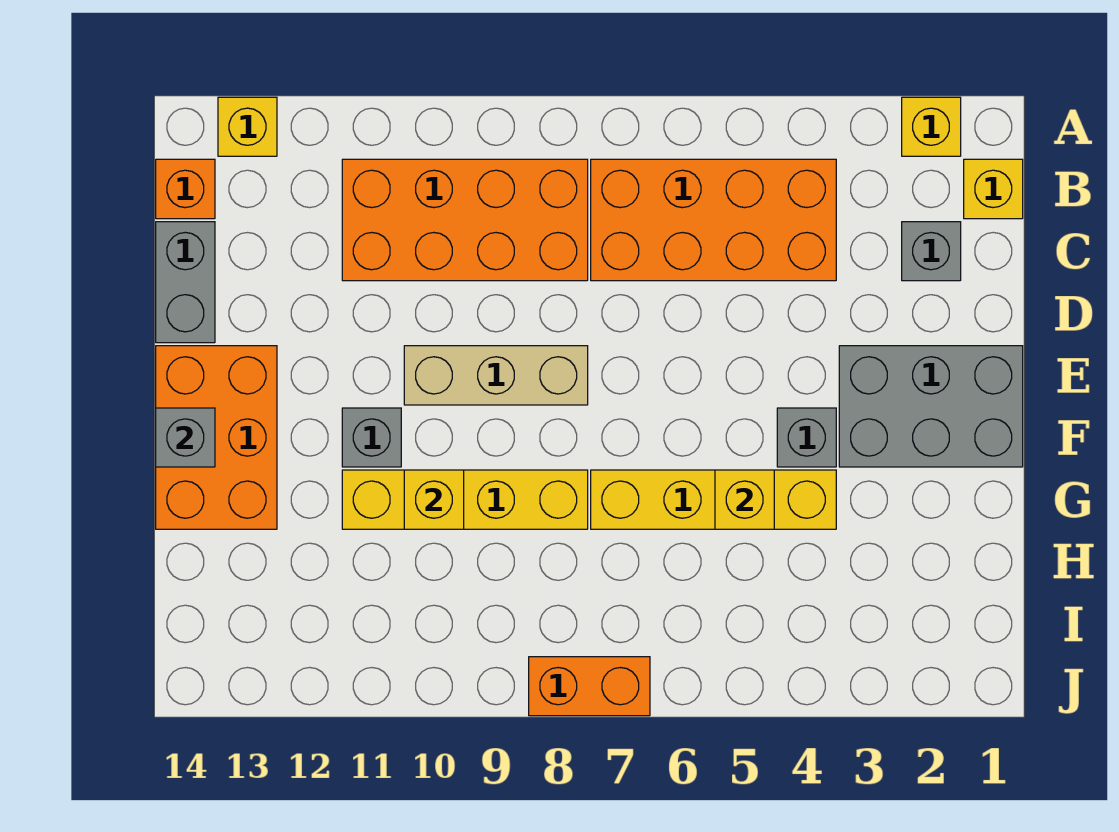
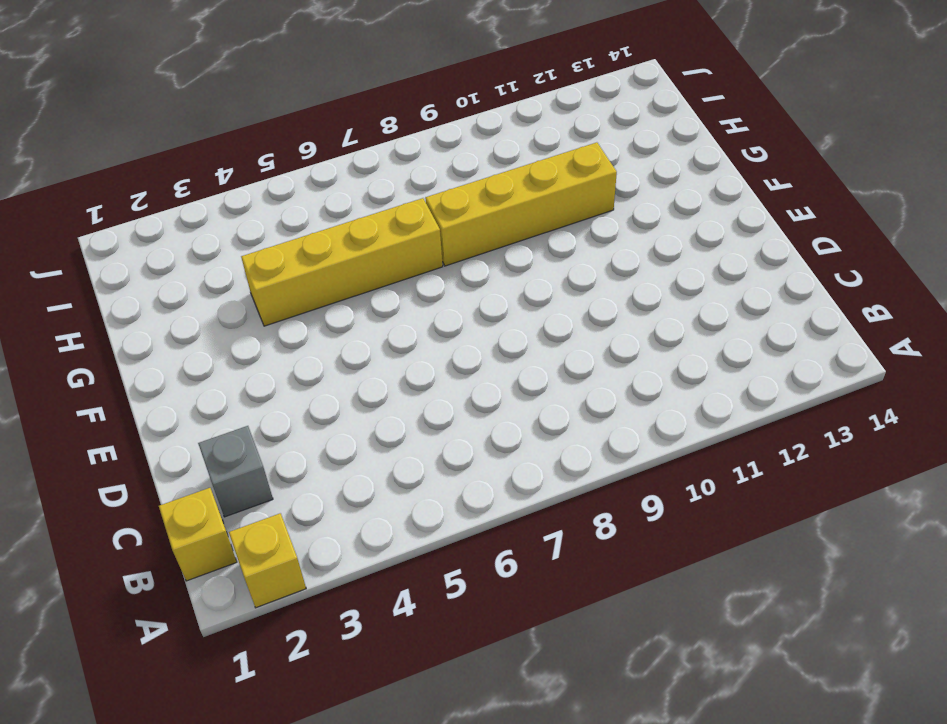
none -> yellow 1x1 brick [218,97,277,156]
none -> orange 2x4 brick [591,159,836,281]
none -> orange 2x4 brick [342,159,588,281]

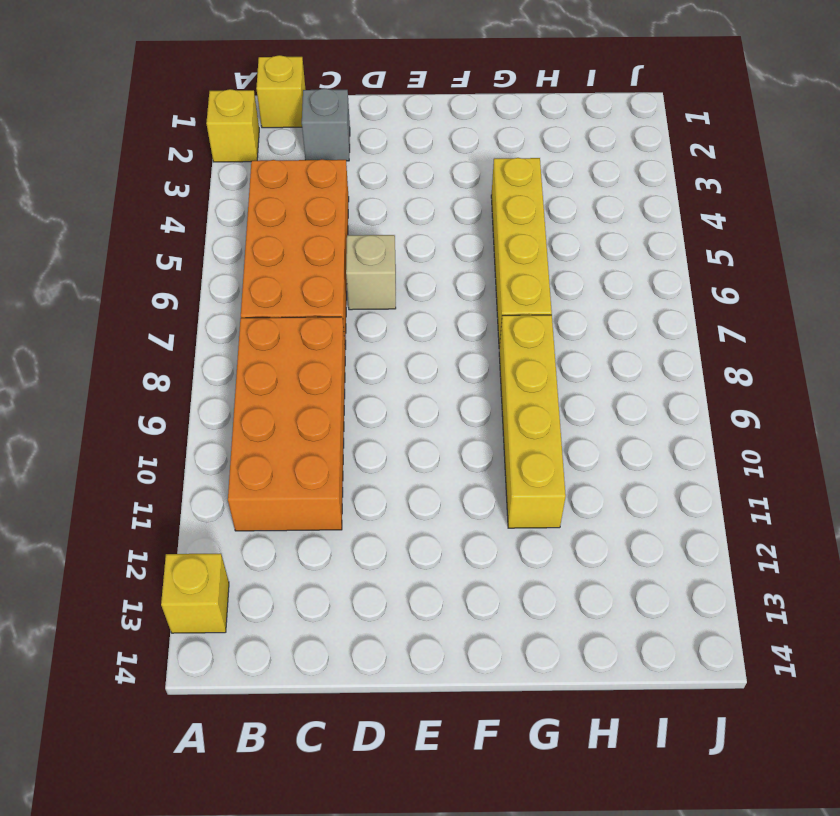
tan 1x1 brick [346,235,396,310] -> none
none -> orange 1x1 brick [156,159,215,219]
none -> grey 1x2 brick [156,222,215,343]
none -> grey 2x3 brick [839,346,1023,467]

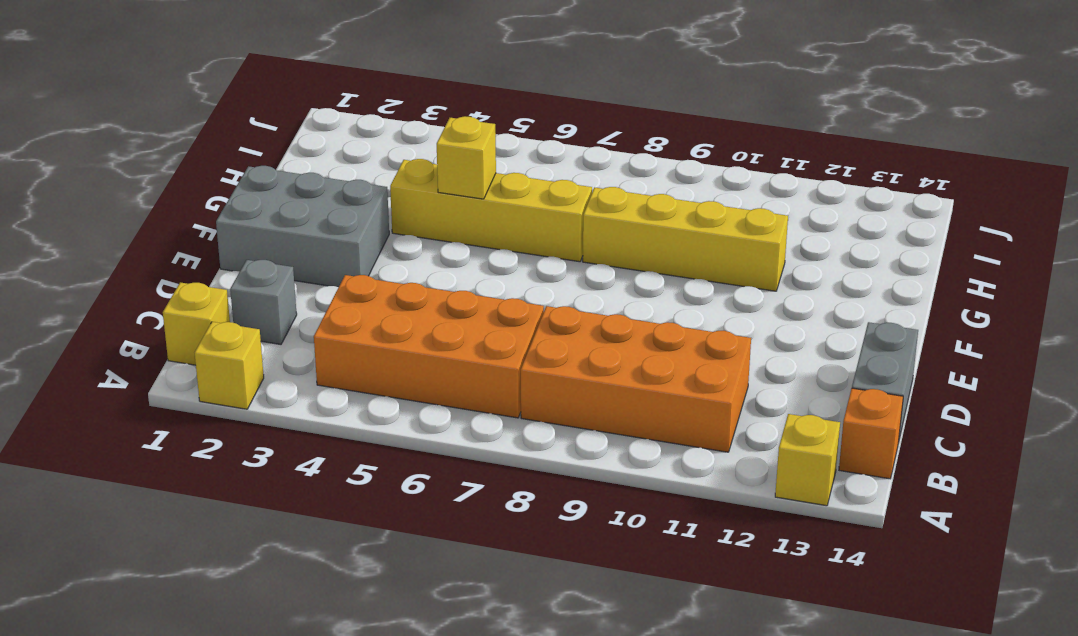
none -> tan 1x3 brick [404,346,588,405]
none -> orange 2x3 brick [156,346,277,529]
none -> grey 1x1 brick [777,408,836,467]

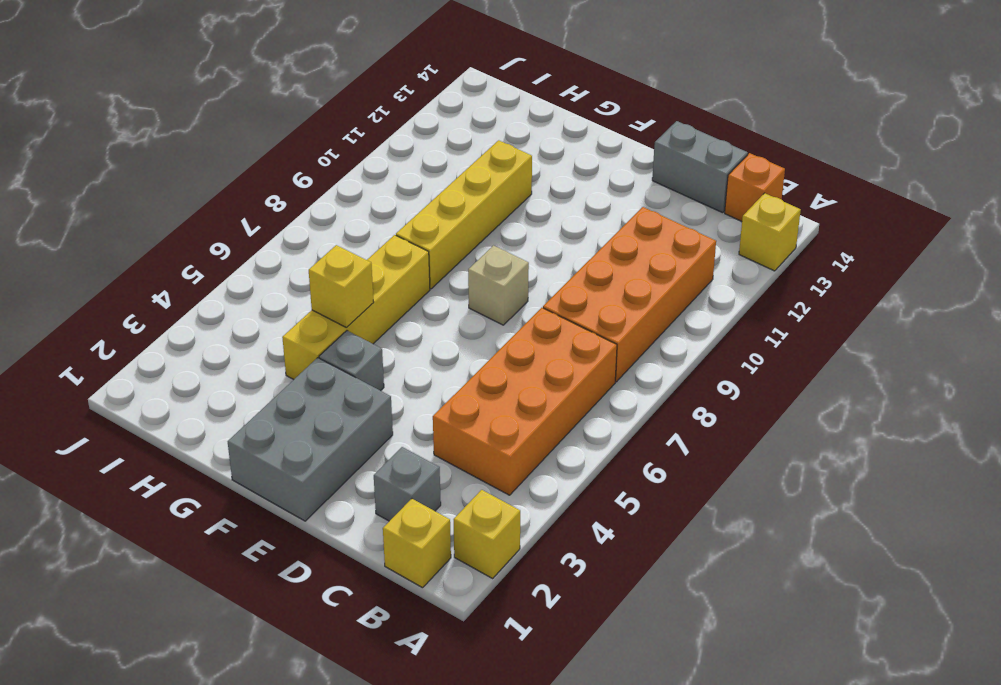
tan 1x1 brick [468,246,529,325] -> tan 1x3 brick [404,346,588,405]
none -> orange 2x3 brick [156,346,277,529]
none -> grey 1x1 brick [342,408,401,467]
none -> orange 1x2 brick [529,657,650,716]

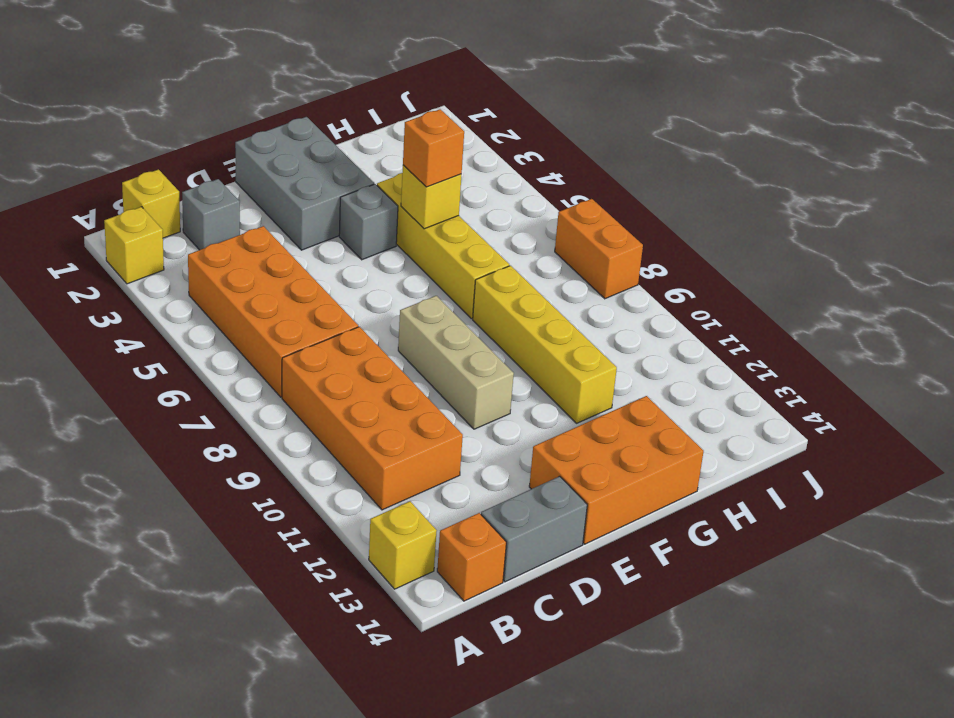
orange 1x1 brick [403,109,464,187] -> none
none -> grey 1x1 brick [342,408,401,467]
none -> grey 1x1 brick [156,408,215,467]
none -> yellow 1x1 brick [404,470,464,529]

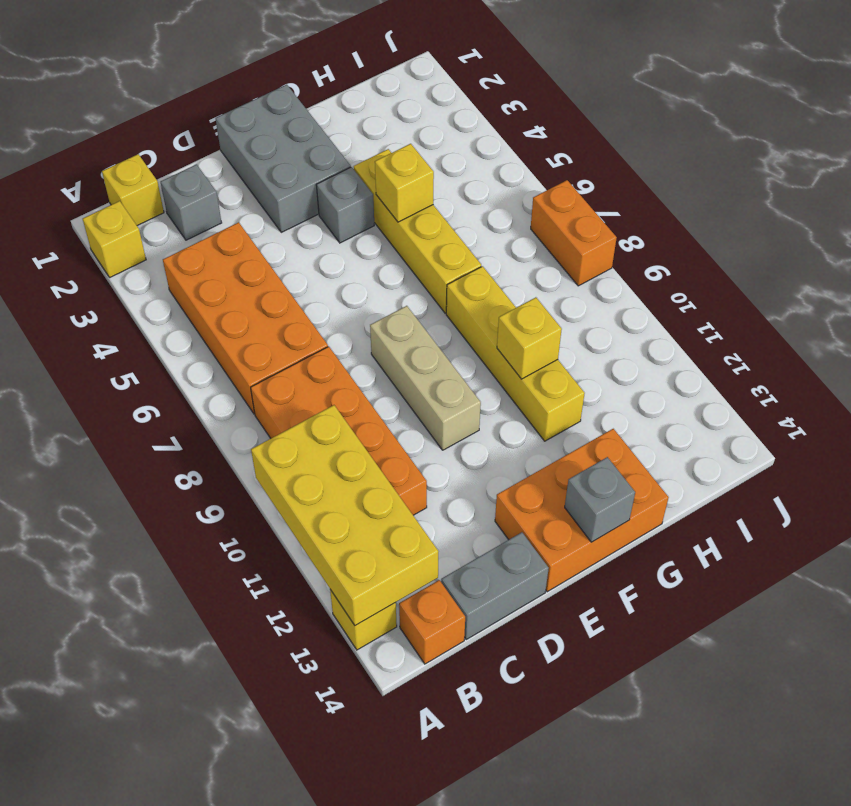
yellow 2x4 brick [251,405,439,626] -> none
none -> grey 1x1 brick [342,408,401,467]

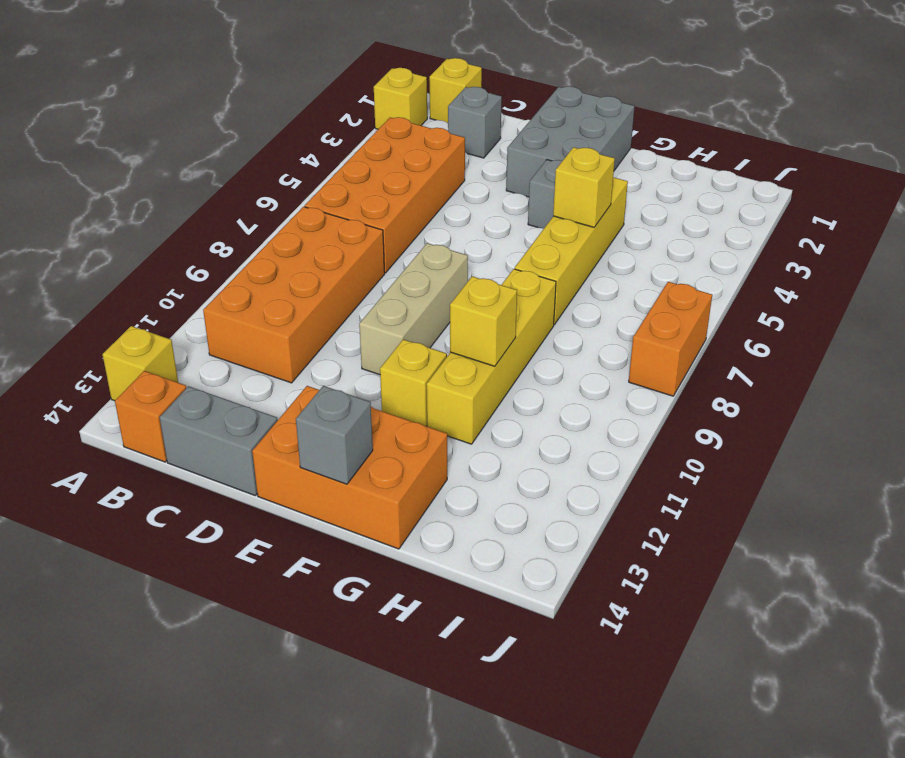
yellow 1x1 brick [380,339,447,426] -> grey 1x1 brick [342,408,401,467]

